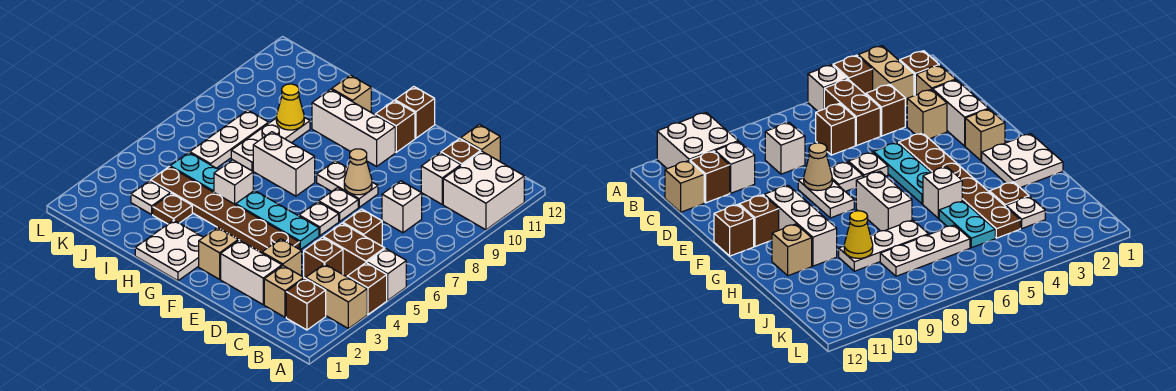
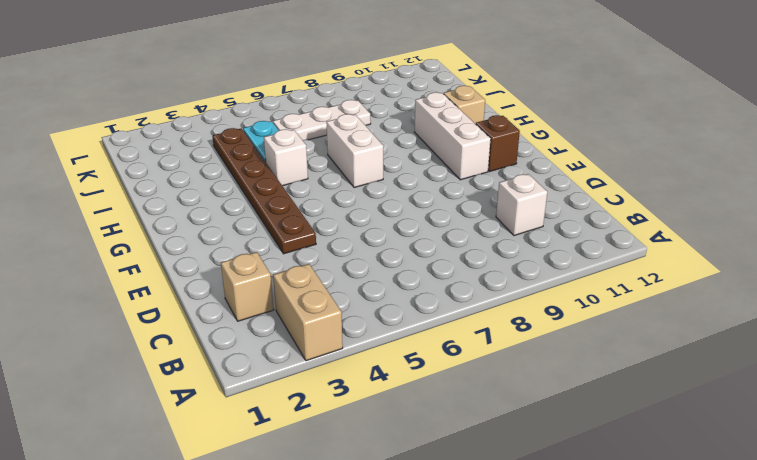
none -> brown 1x1 brick [347,263,387,314]
none -> white 1x1 brick [367,249,406,300]
none -> white 2x2 brick [443,151,524,230]
none -> brown 1x1 brick [286,278,326,330]

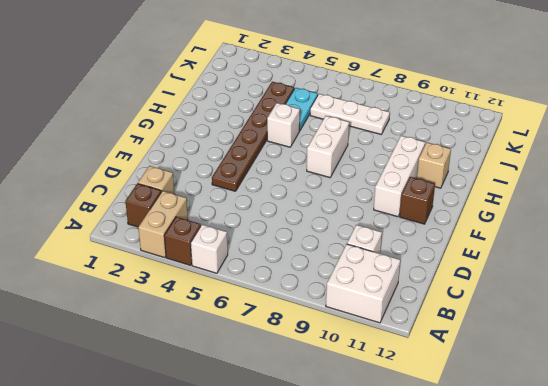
none -> brown 1x2 brick [323,223,385,277]
none -> brown 1x1 brick [304,237,343,278]
none -> brown 1x1 brick [343,209,382,246]
none -> white 1x1 brick [382,181,422,233]

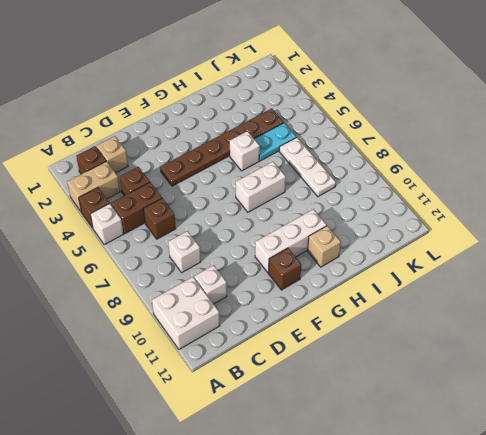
none -> brown 1x1 brick [441,139,481,166]
none -> tan 1x1 brick [461,124,500,161]
none -> white 1x2 brick [221,240,282,304]
none -> tan 1x1 brick [262,239,302,276]

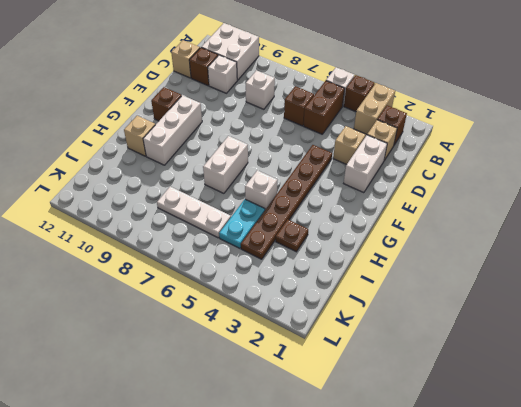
none -> brown 1x1 brick [304,237,343,278]
none -> cyan 1x3 plate [236,190,319,250]
none -> white 1x1 plate [299,202,339,236]
none -> white 1x1 plate [319,188,358,221]

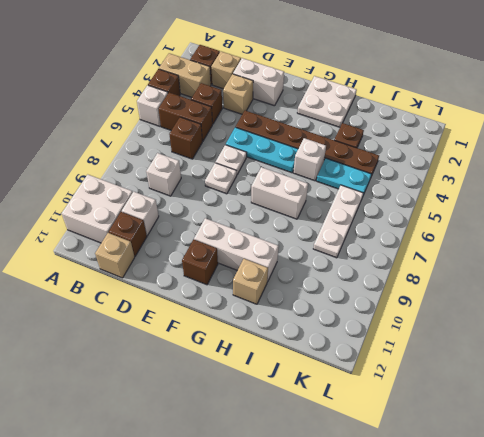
none -> white 1x2 plate [317,161,378,207]
none -> tan 1x1 brick [199,227,238,279]
none -> brown 1x1 brick [395,87,435,138]
none -> white 1x3 plate [231,117,310,171]

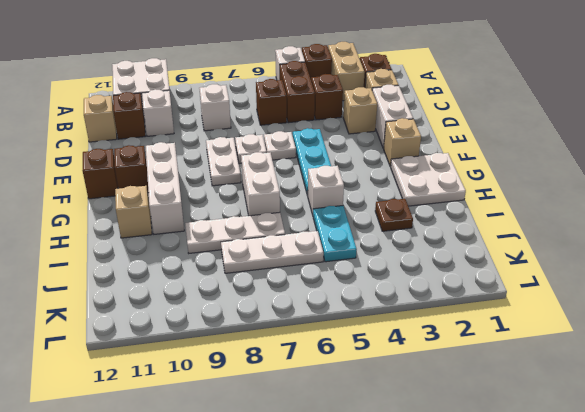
none -> brown 1x6 plate [151,167,299,253]
none -> white 1x1 plate [131,181,170,214]
none -> tan 1x1 cone [344,149,372,195]
none -> yellow 1x1 cone [276,84,304,130]

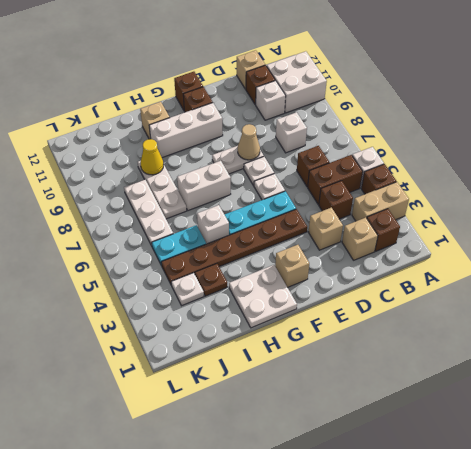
none -> white 1x2 brick [221,240,282,304]

